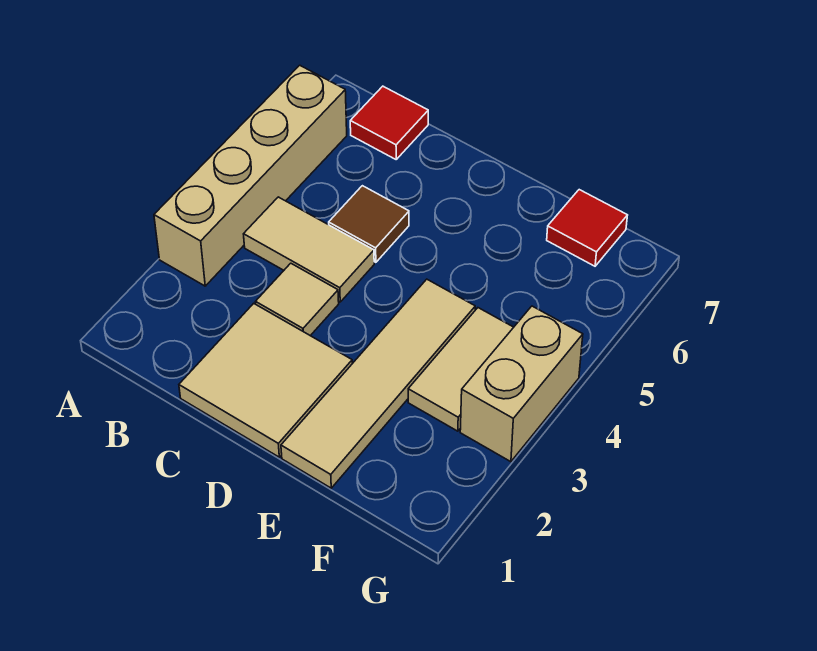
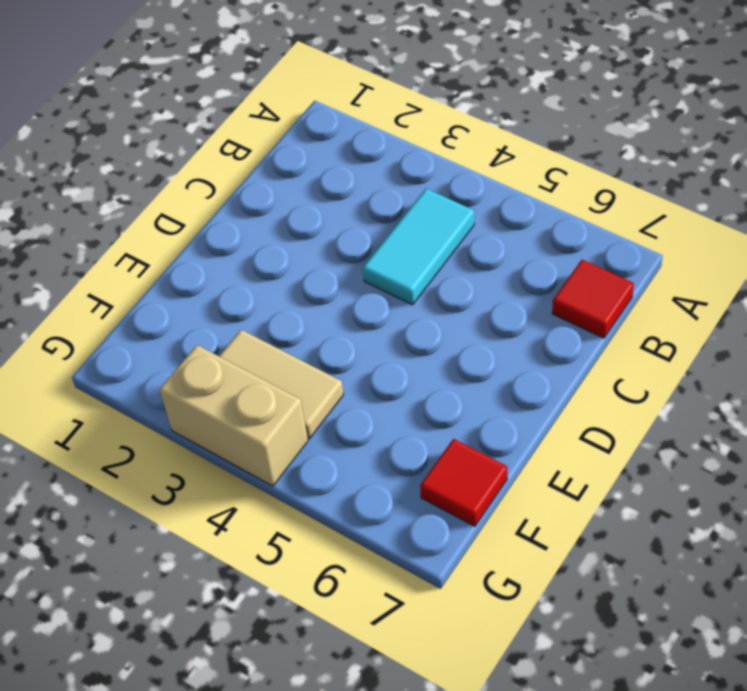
cyan 1x2 tile [363,189,474,305] -> tan 1x2 tile [244,197,374,302]
none -> tan 1x4 brick [154,65,347,286]
none -> tan 2x2 tile [179,303,352,457]

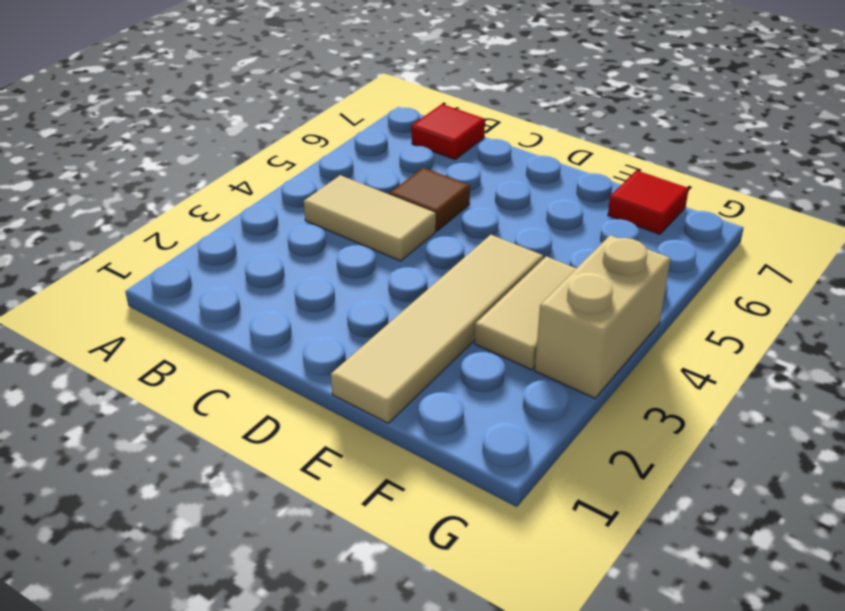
none -> tan 1x4 brick [154,65,347,286]
none -> tan 2x2 tile [179,303,352,457]

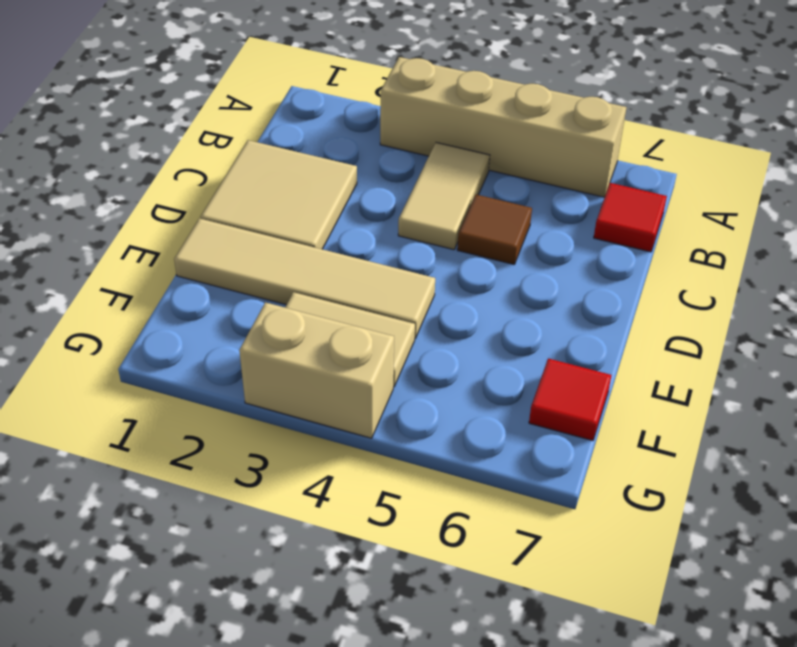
none -> tan 1x1 tile [256,263,339,336]

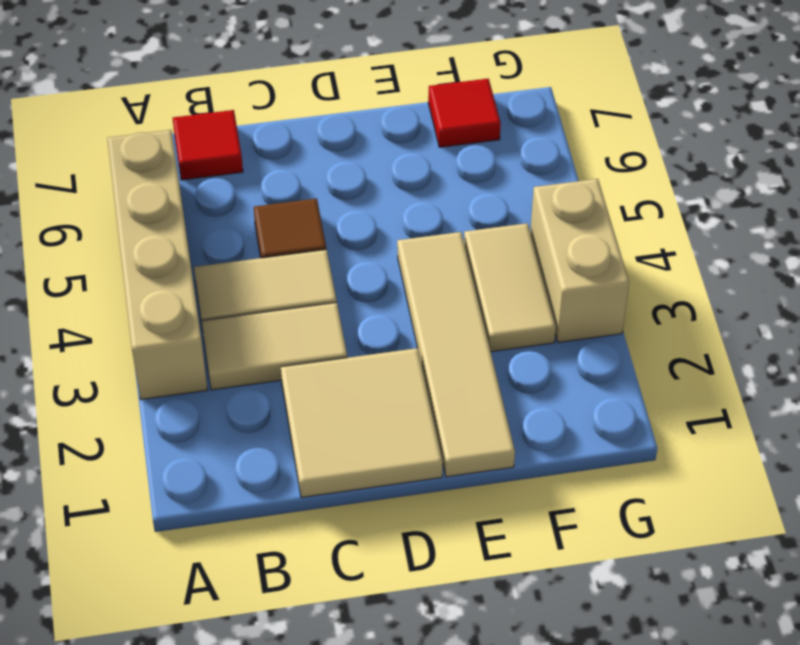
tan 1x2 tile [201,303,347,390] -> tan 1x1 tile [256,263,339,336]

